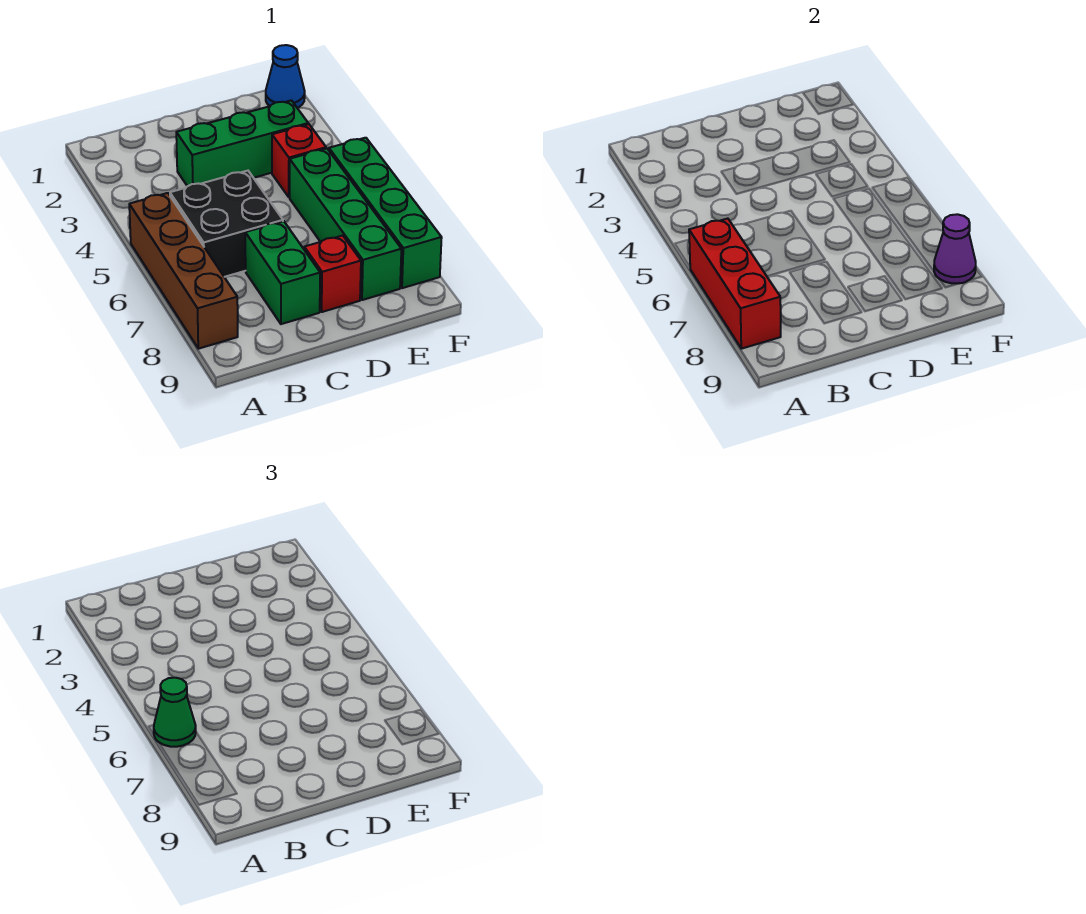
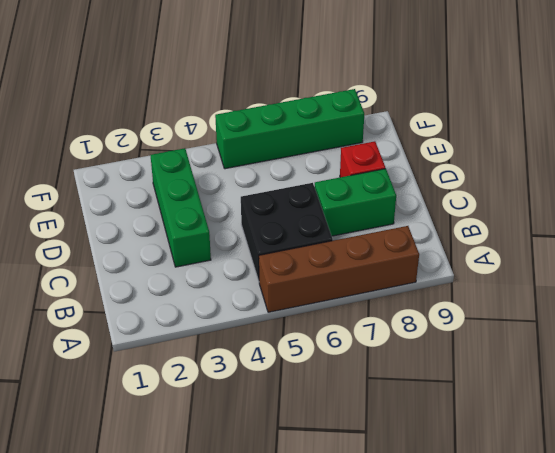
none -> red 1x1 brick [272,124,326,197]
none -> green 1x4 brick [290,148,401,300]
none -> blue 1x1 cone [266,45,305,108]

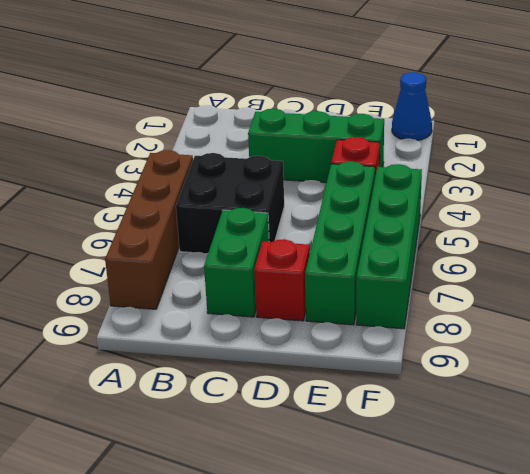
none -> red 1x3 brick [689,219,781,349]
none -> purple 1x1 cone [934,214,976,283]
none -> green 1x1 cone [154,678,196,747]

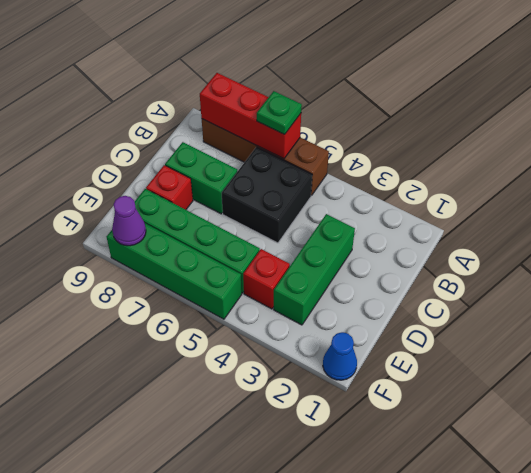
green 1x1 plate [257,91,302,134] -> green 1x1 cone [154,678,196,747]

